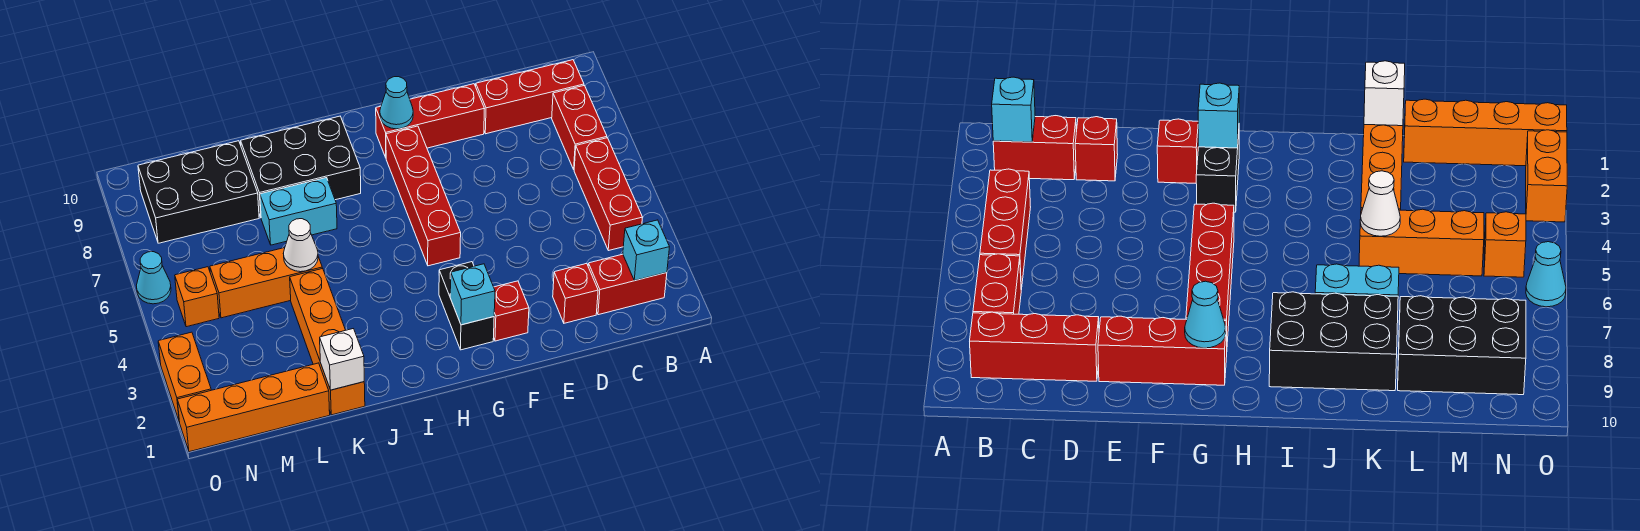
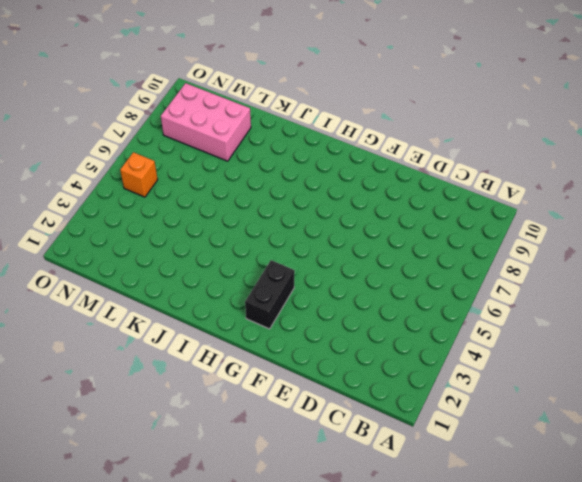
pink 2x3 brick [161,83,251,161] -> black 2x3 brick [138,141,259,243]
none -> red 1x2 brick [588,254,667,315]
none -> red 1x3 brick [574,138,643,251]
none -> red 1x2 brick [552,86,607,169]

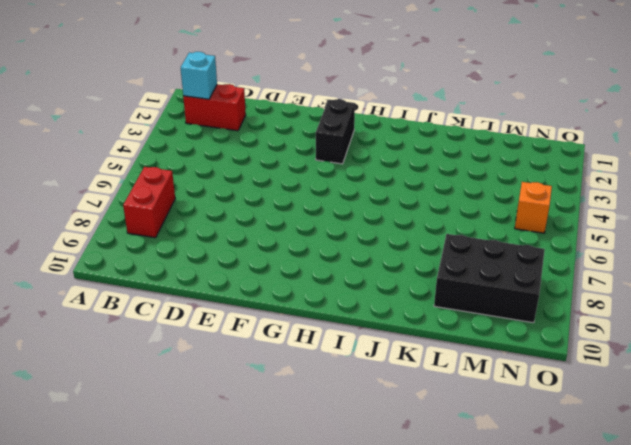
none -> red 1x3 brick [574,138,643,251]
none -> red 1x3 brick [476,60,584,134]
none -> red 1x1 brick [553,263,598,323]

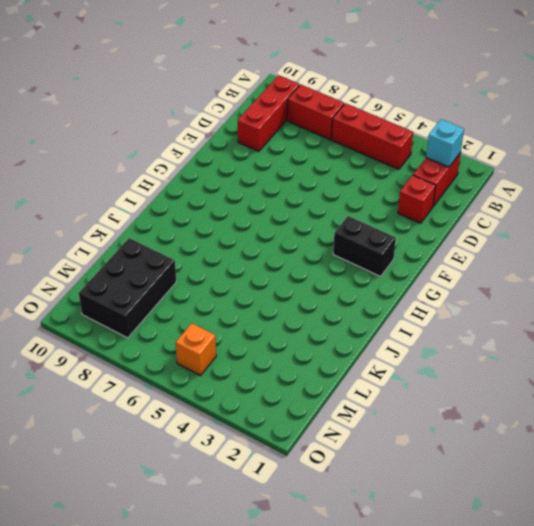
none -> red 1x3 brick [376,84,485,157]
none -> red 1x1 brick [494,281,529,341]
none -> red 1x4 brick [386,126,461,266]

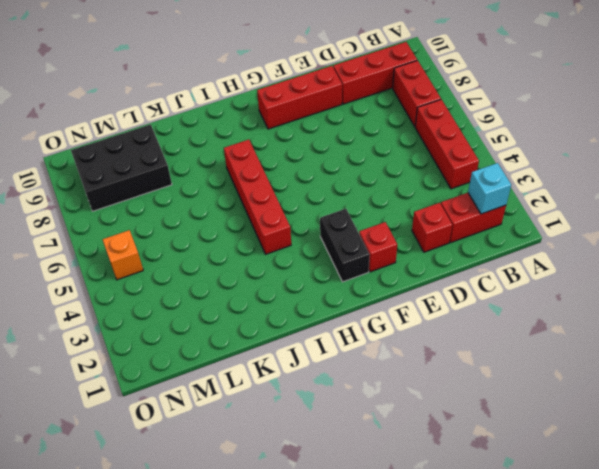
red 1x4 brick [224,140,291,254] -> red 1x4 brick moved to [386,126,461,266]
none -> black 2x3 brick [241,116,361,217]
none -> cyan 1x2 brick [260,178,337,245]
none -> orange 1x4 brick [290,268,365,415]

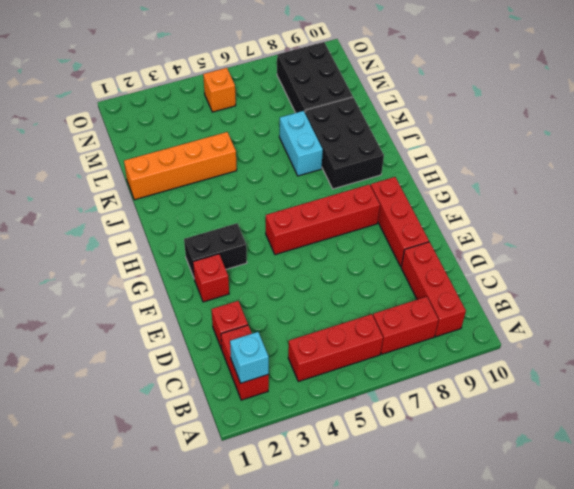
none -> orange 1x3 brick [210,248,322,318]
none -> orange 1x4 brick [177,363,330,452]
none -> orange 1x2 brick [158,332,211,420]

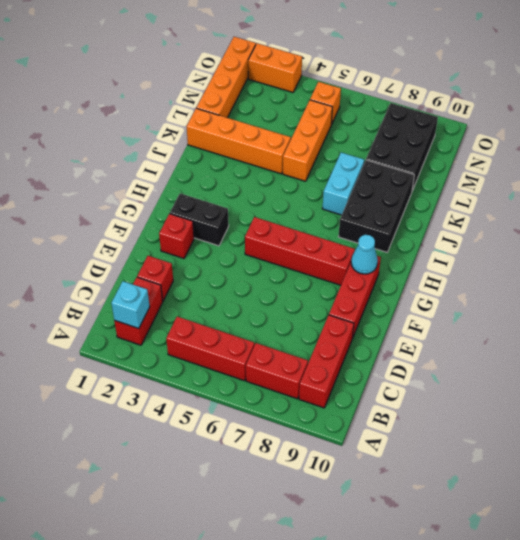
none -> cyan 1x1 cone [136,252,171,304]
none -> cyan 1x1 brick [450,264,495,325]
none -> white 1x1 brick [320,329,364,390]

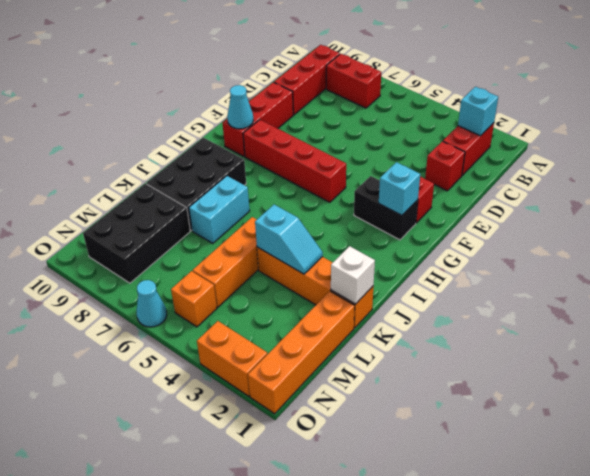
cyan 1x2 slope [255,205,323,274] -> none
none -> red 1x3 brick [574,138,643,251]
none -> white 1x1 cone [283,219,318,272]

